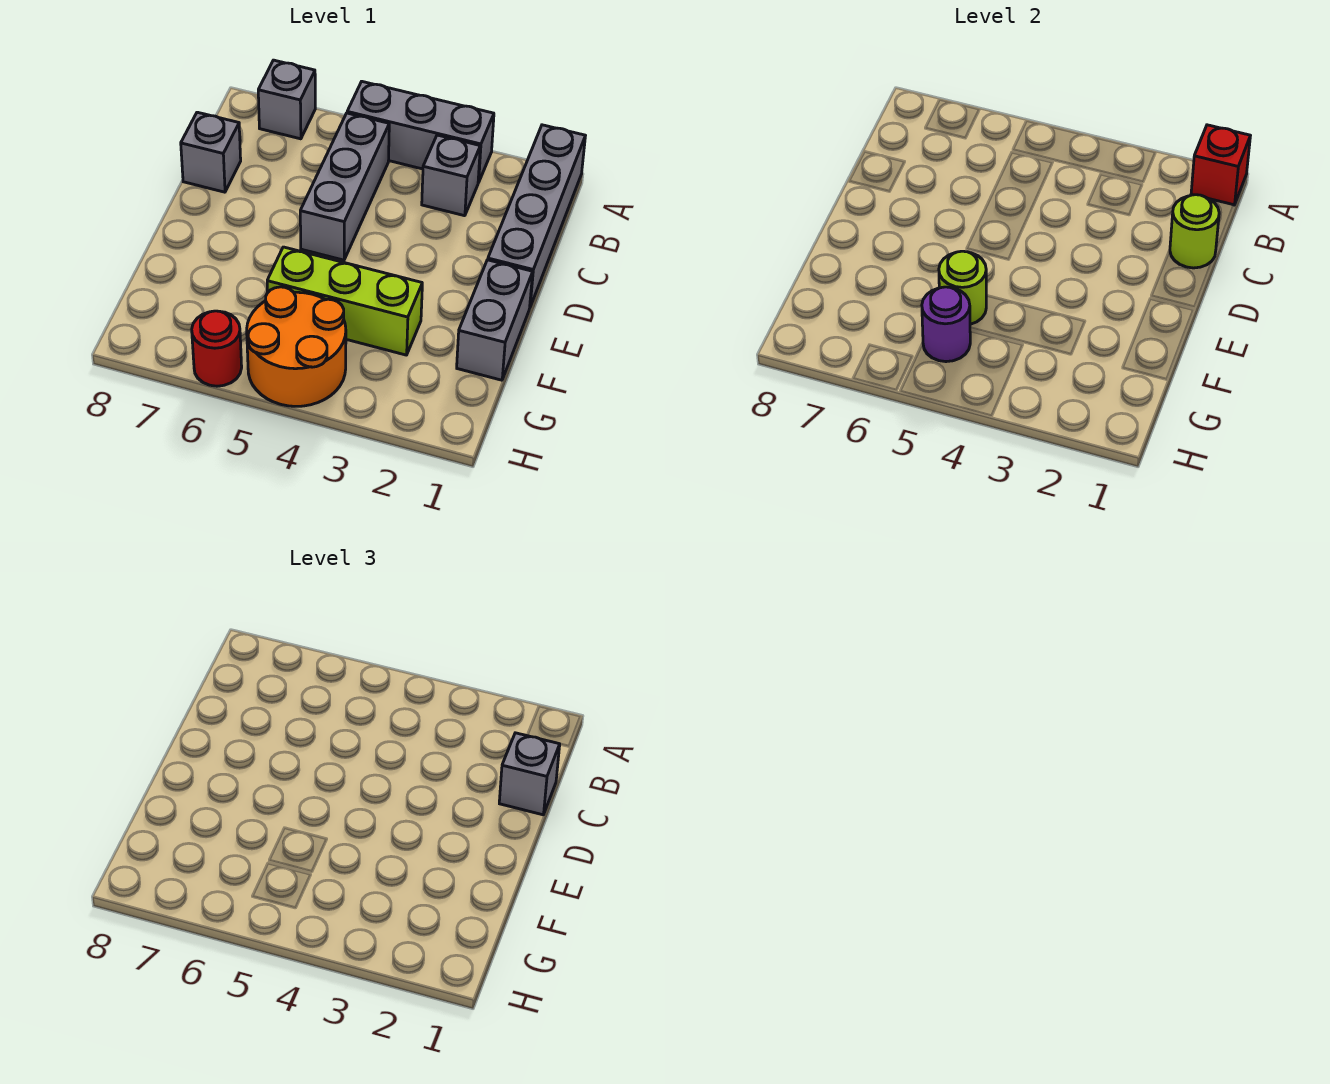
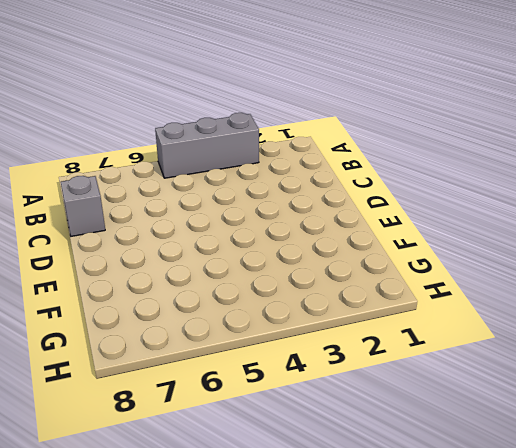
none -> grey 1x4 brick [488,125,585,307]
none -> grey 1x1 brick [258,60,315,139]
none -> grey 1x1 brick [422,135,480,216]

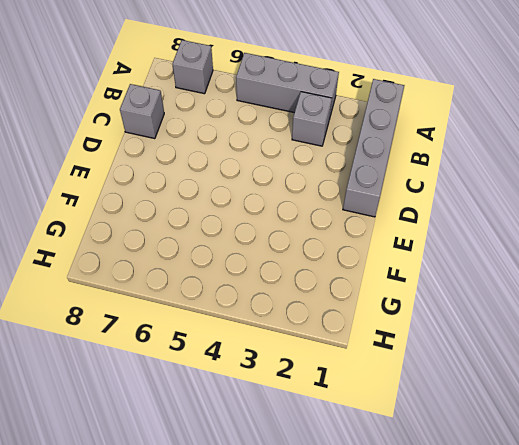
none -> grey 1x3 brick [300,113,389,260]
none -> grey 1x2 brick [457,260,533,380]
none -> lime 1x3 brick [267,247,422,355]

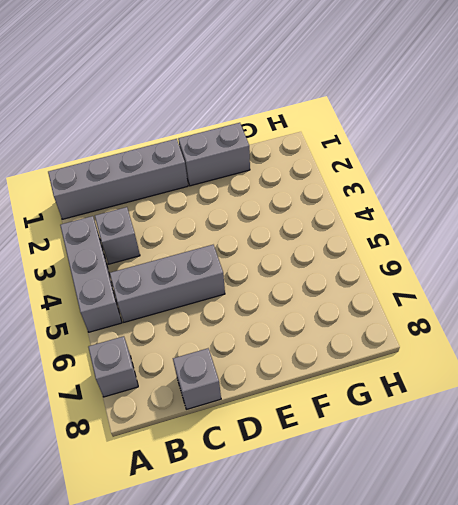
none -> lime 1x3 brick [267,247,422,355]
none -> orange 2x2 round brick [247,287,346,406]
none -> red 1x1 round brick [192,311,242,386]

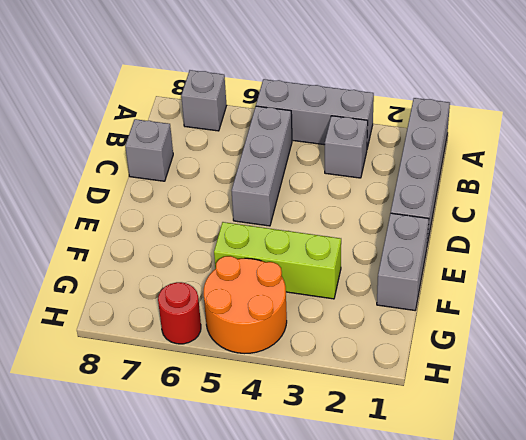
none -> red 1x1 brick [1191,125,1250,205]
none -> lime 1x1 round brick [1170,195,1219,268]
none -> lime 1x1 round brick [939,251,986,324]

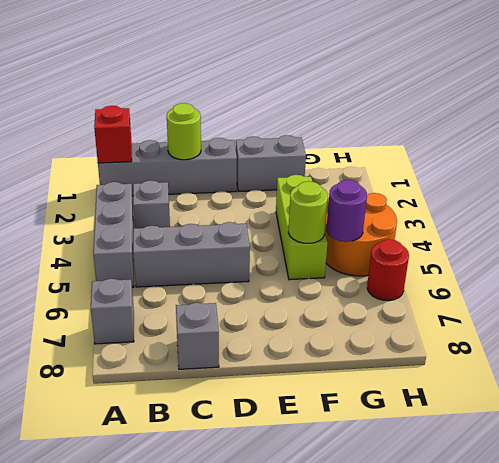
none -> grey 1x1 brick [499,733,560,815]

